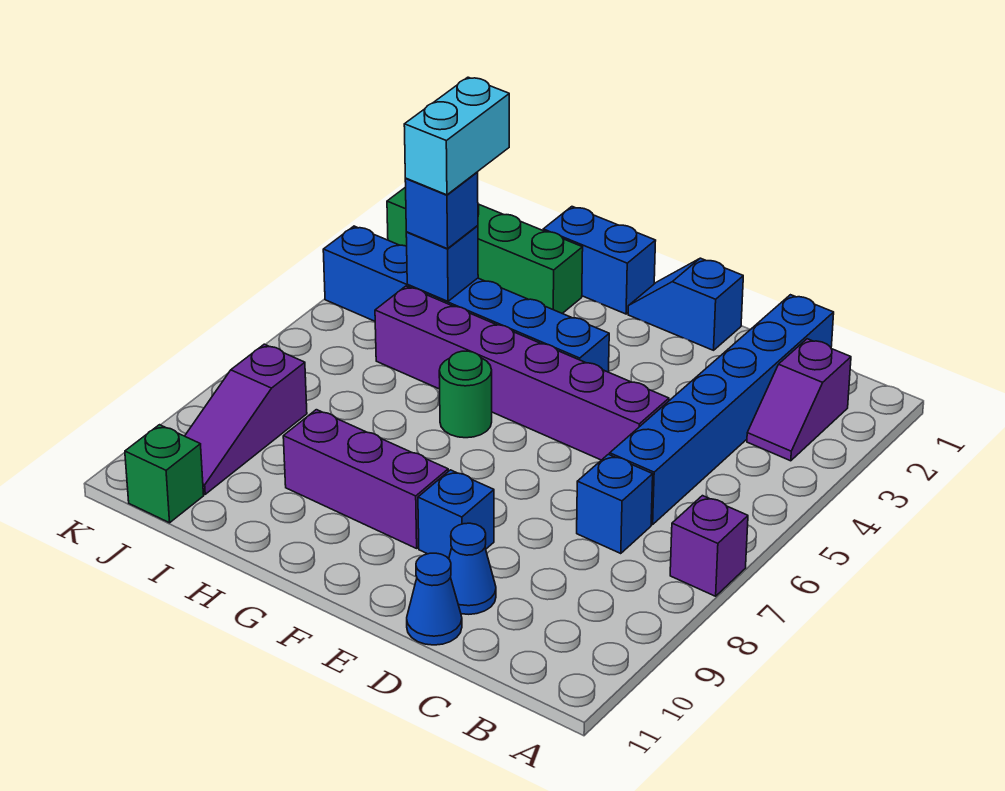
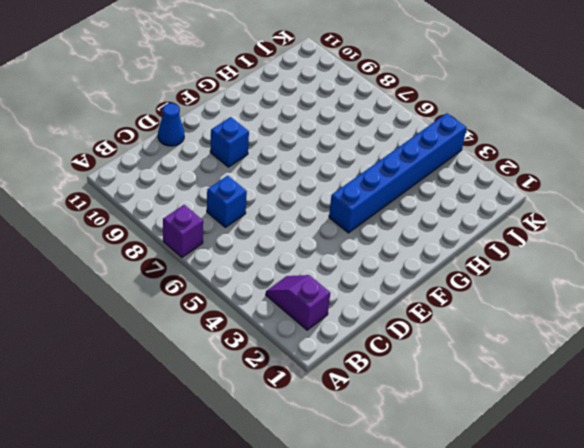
none -> blue 1x6 brick [610,295,834,525]
none -> purple 1x6 brick [375,286,669,460]
none -> blue 1x1 cone [449,523,496,614]

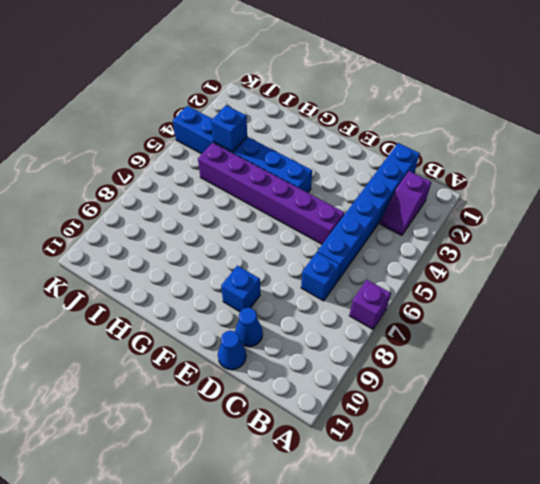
none -> blue 1x2 slope [628,258,743,350]
none -> purple 1x3 brick [283,410,448,548]
none -> blue 1x2 brick [543,207,656,314]

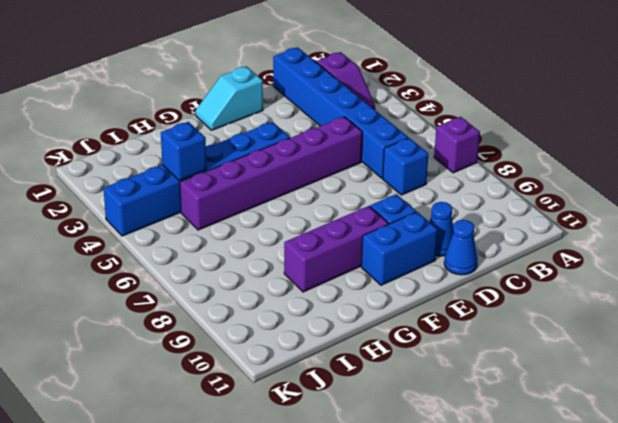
cyan 1x2 slope [196,66,263,130] -> blue 1x2 slope [628,258,743,350]
blue 1x2 brick [361,212,438,285] -> blue 1x2 brick moved to [543,207,656,314]
none -> green 1x1 round brick [439,351,492,438]
none -> green 1x4 brick [387,187,583,313]
none -> purple 1x3 slope [185,344,307,494]

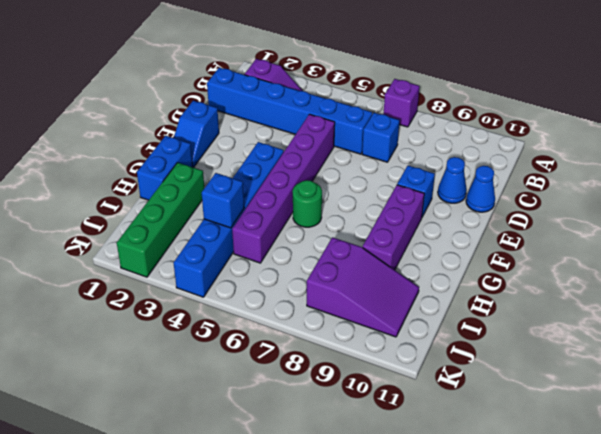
purple 2x3 slope [307,237,419,337] -> purple 1x3 slope [185,344,307,494]
none -> green 1x1 brick [125,425,204,523]
none -> blue 1x1 brick [405,172,478,249]
none -> cyan 1x2 brick [404,77,509,195]

